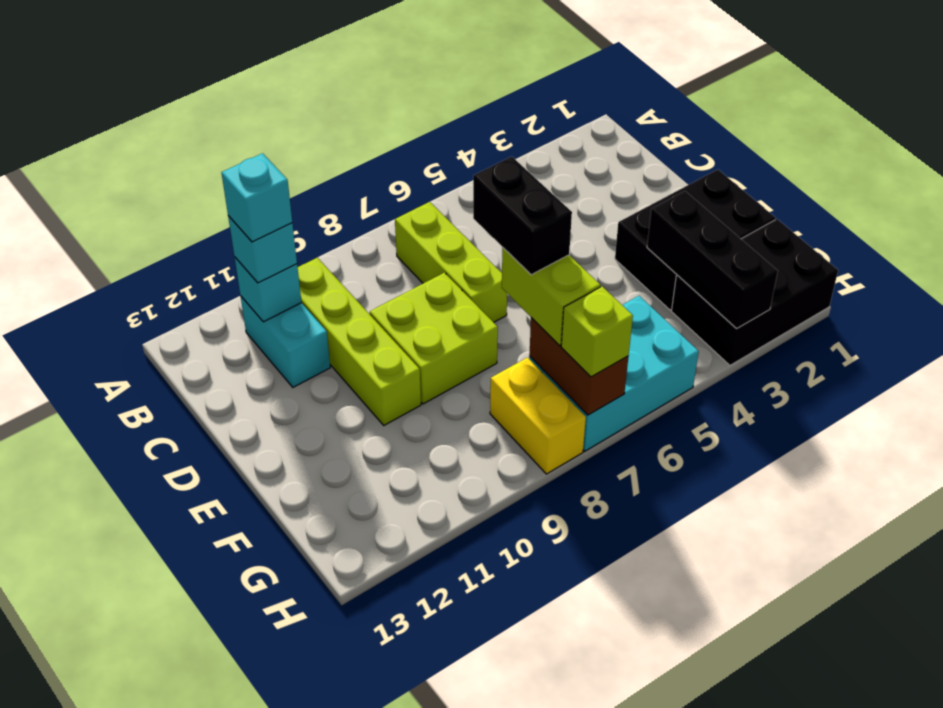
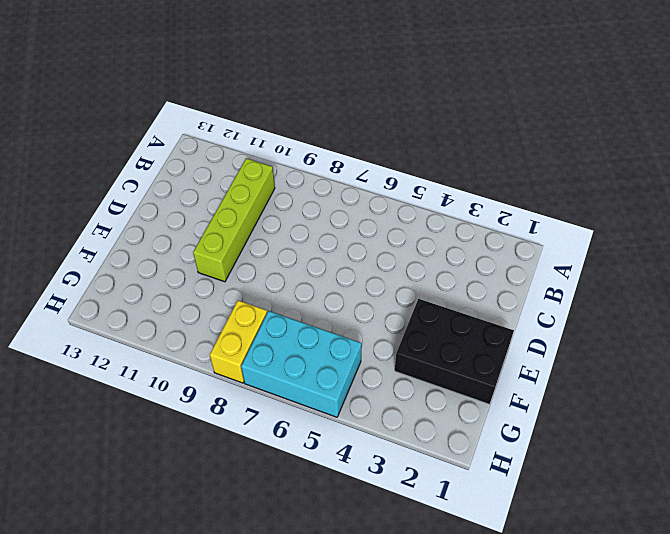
none -> lime 1x3 brick [395,202,507,322]
none -> cyan 1x2 brick [241,297,330,387]
none -> lime 2x2 brick [370,273,498,404]

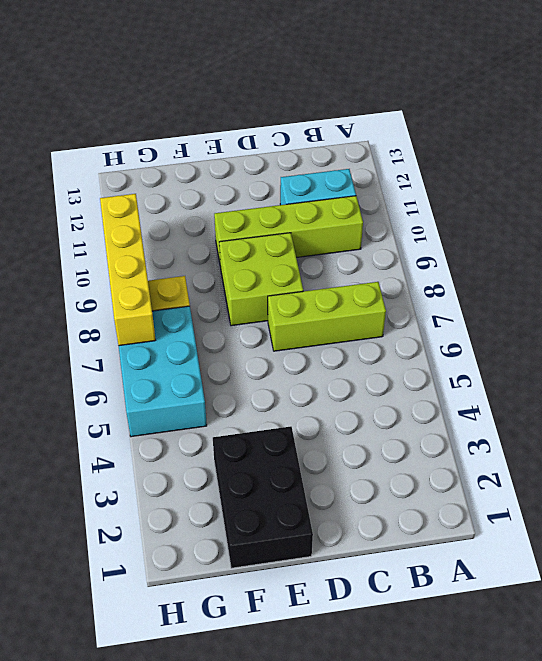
yellow 1x4 brick [100,194,156,346] -> brown 1x2 brick [529,318,629,415]
none -> black 2x3 brick [671,219,838,365]
none -> cyan 1x1 brick [235,258,302,322]
none -> black 1x3 brick [647,191,778,328]

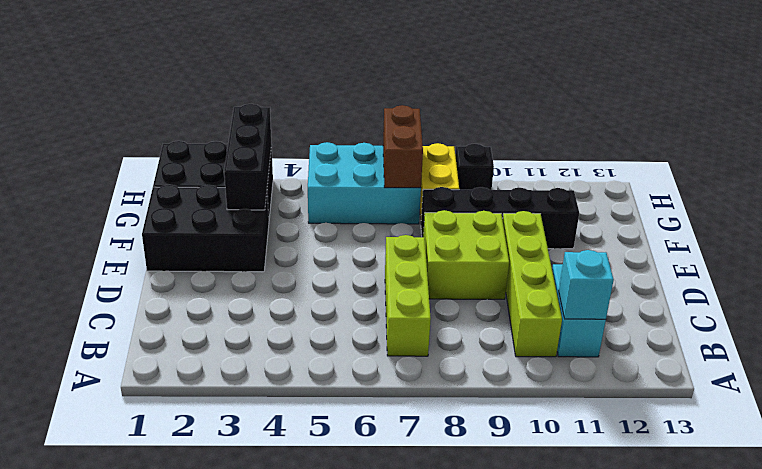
black 1x4 brick [421,187,579,249] -> none
black 1x1 brick [455,144,494,190] -> none
none -> cyan 1x1 brick [228,216,297,283]
none -> lime 1x2 brick [502,248,601,346]
none -> lime 1x1 brick [561,287,633,377]

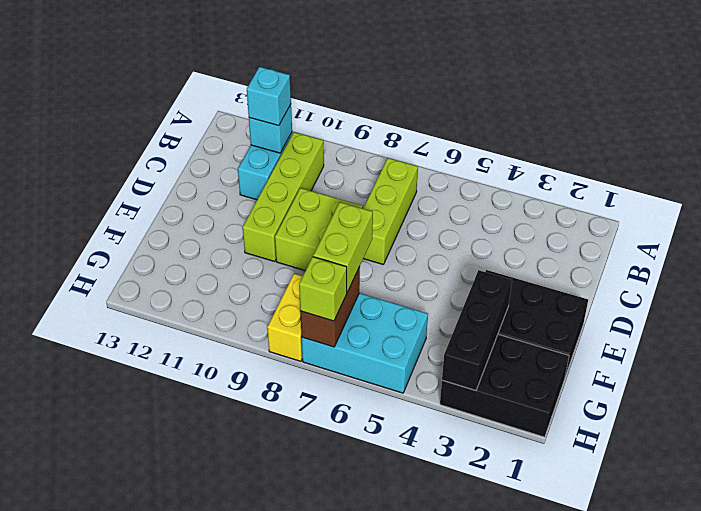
none -> cyan 1x1 brick [221,153,292,242]
none -> black 1x2 brick [473,157,572,275]

